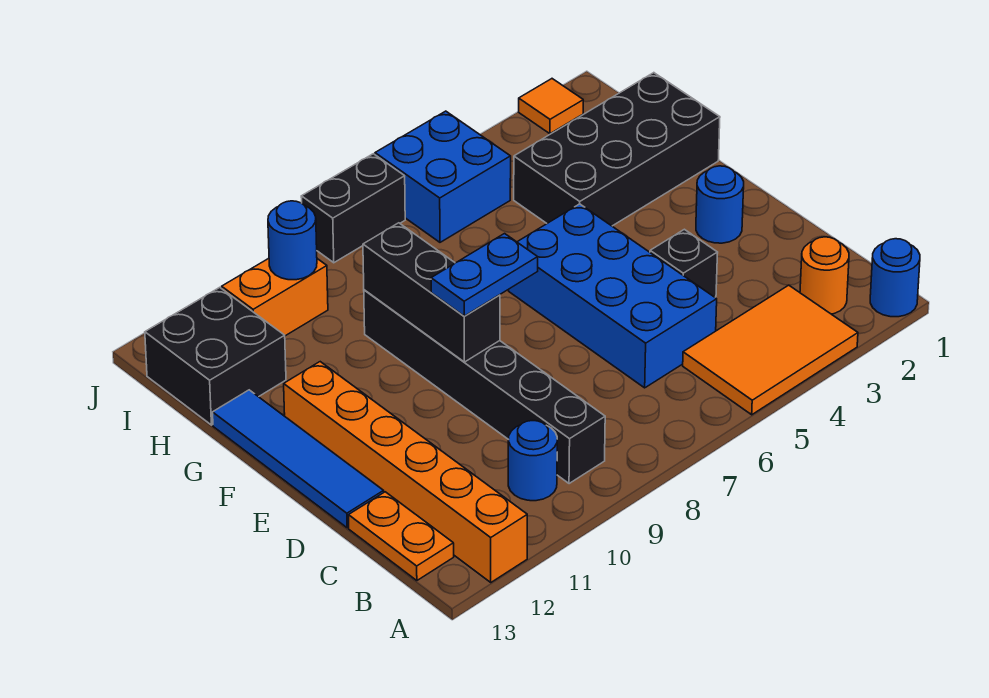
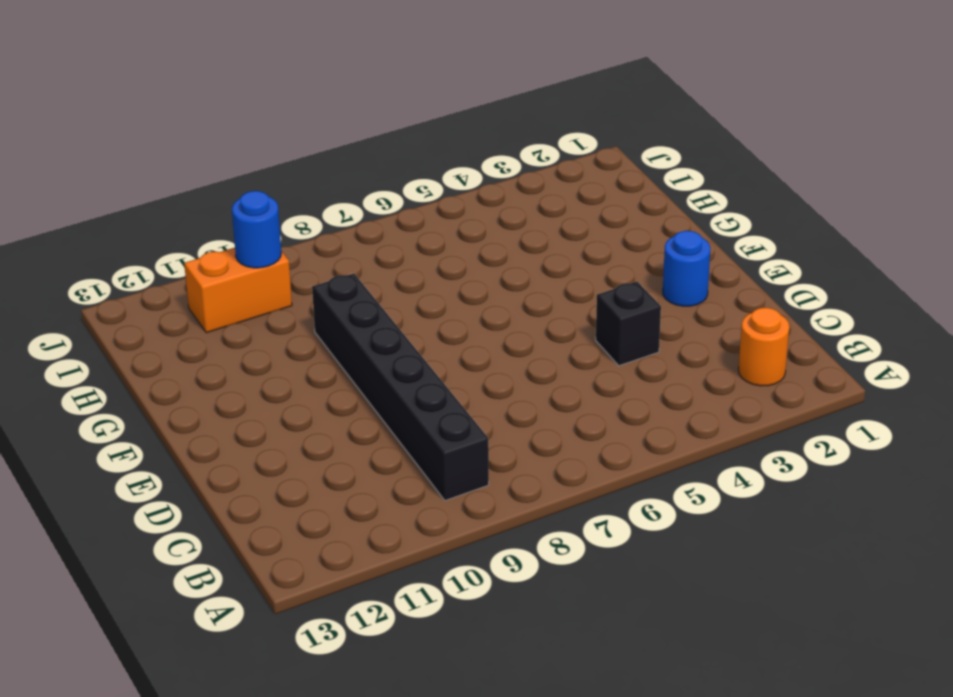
none -> blue 1x1 round brick [870,239,920,317]
none -> orange 2x3 tile [683,285,858,415]
none -> orange 1x6 brick [284,362,527,582]

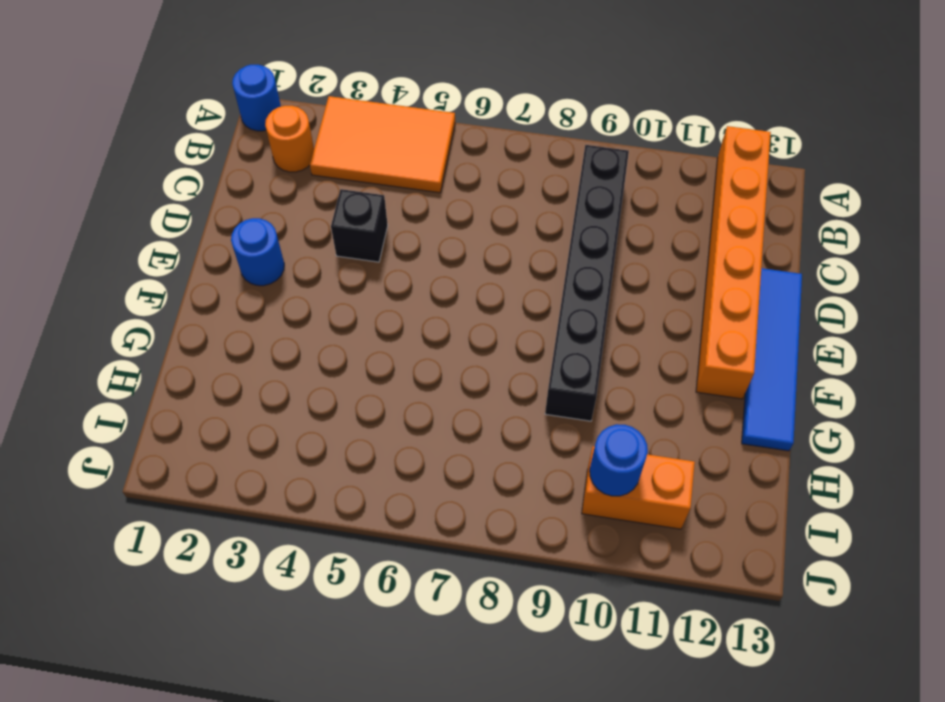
none -> blue 1x1 round brick [508,421,557,501]
none -> orange 1x2 plate [349,492,454,581]
none -> blue 2x4 brick [509,204,717,388]

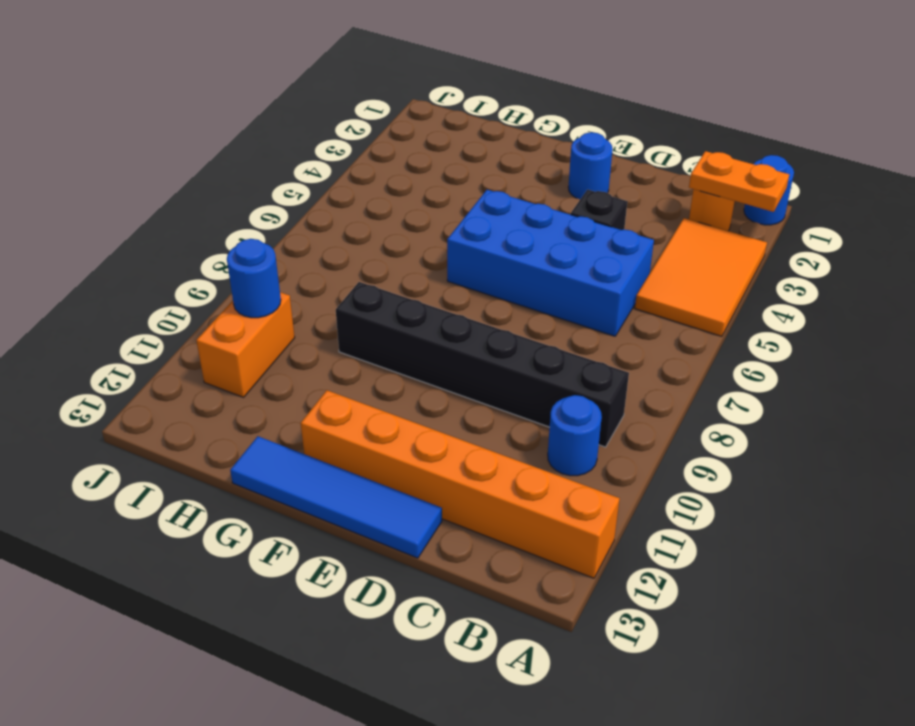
orange 1x2 plate [689,151,789,212] -> orange 1x2 plate moved to [349,492,454,581]
none -> black 2x4 brick [514,73,720,226]
none -> black 2x2 brick [145,287,286,425]
none -> blue 2x2 brick [375,111,511,242]

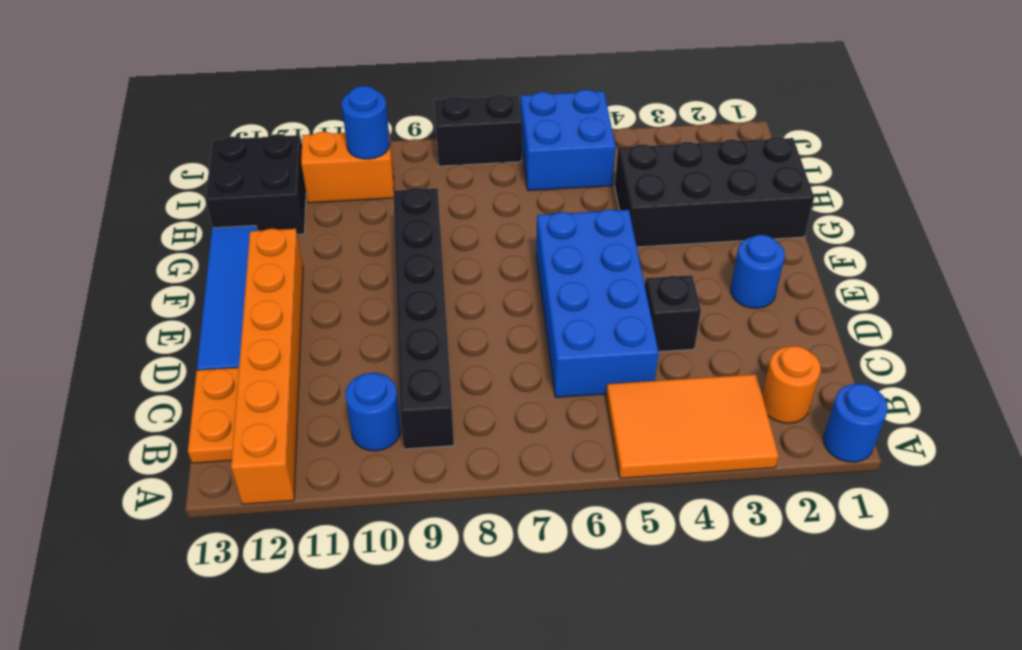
none -> orange 1x1 tile [519,79,583,134]
none -> black 1x3 brick [363,223,500,362]
none -> blue 1x2 plate [431,234,538,316]

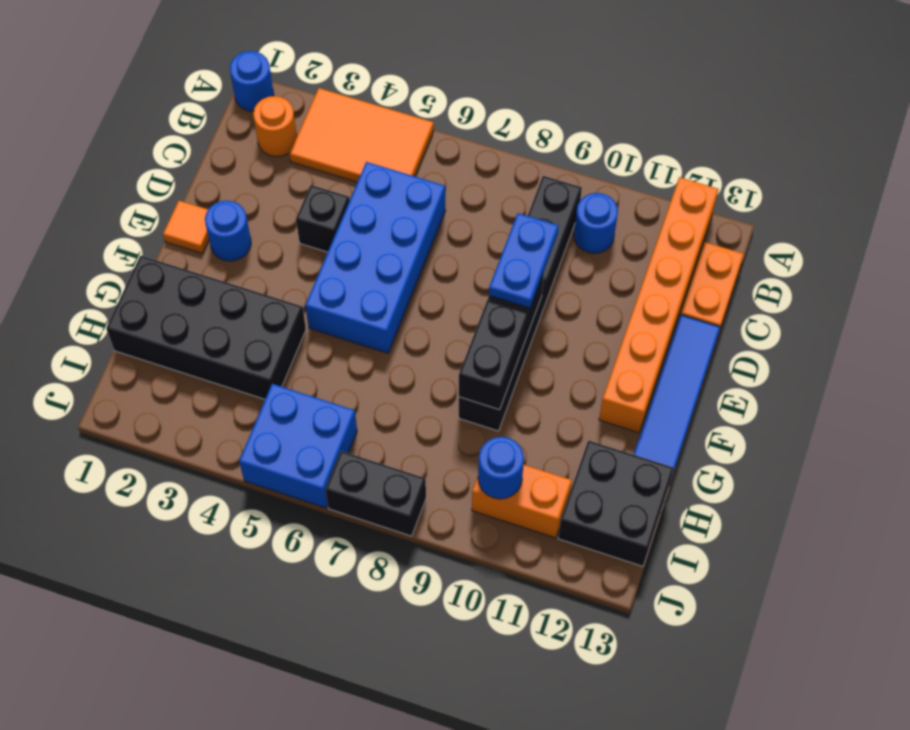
blue 1x2 plate [489,213,559,308] -> blue 1x2 plate turned to [431,234,538,316]
orange 1x1 tile [163,201,209,253] -> orange 1x1 tile moved to [519,79,583,134]

